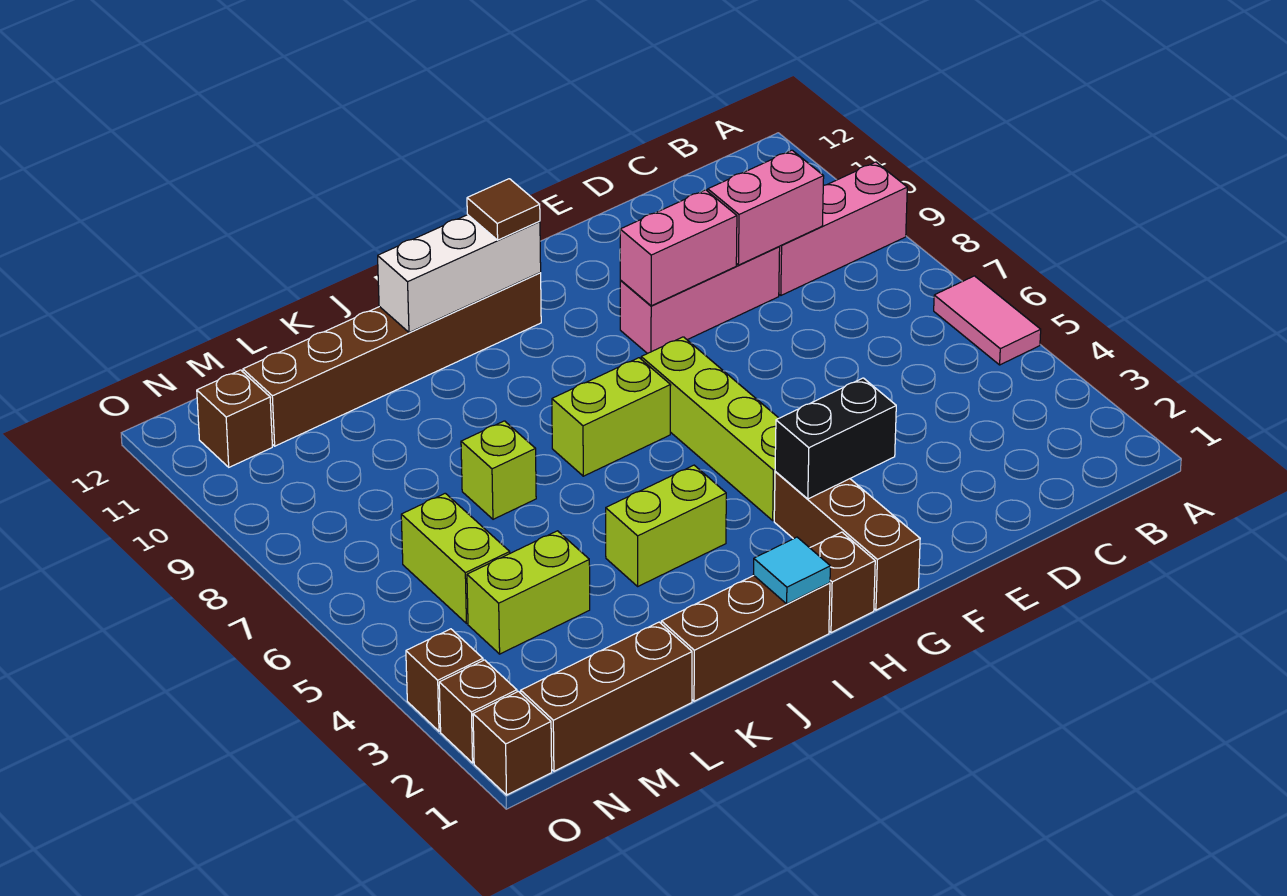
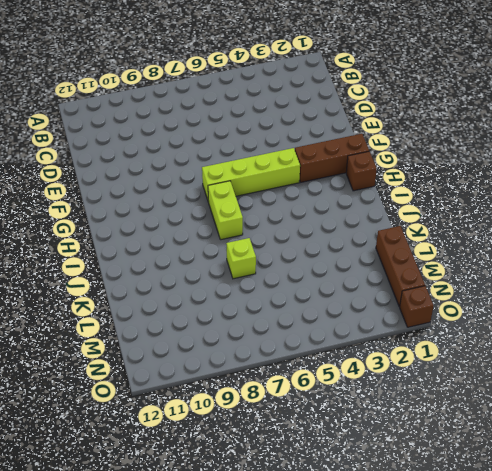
none -> pink 1x2 tile [934,276,1041,365]
none -> pink 1x3 brick [779,162,907,295]
none -> pink 1x3 brick [620,247,780,354]

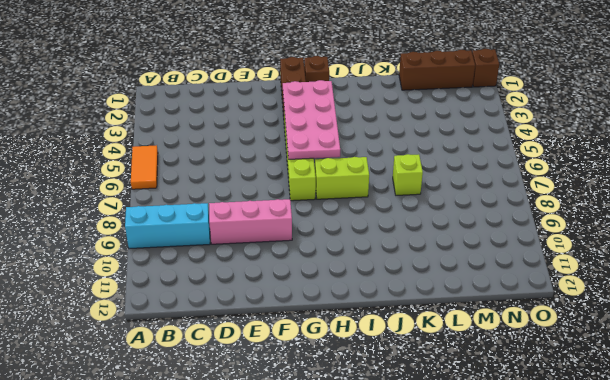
orange 1x2 tile [131,145,158,189] -> pink 1x2 tile [934,276,1041,365]
cyan 1x3 brick [125,203,210,249] -> pink 1x3 brick [779,162,907,295]
pink 2x4 plate [283,80,340,159] -> black 1x2 brick [775,378,896,499]
none -> brown 1x6 brick [243,273,541,446]
none -> brown 1x3 brick [661,576,830,701]
none -> lime 1x2 brick [606,465,726,586]

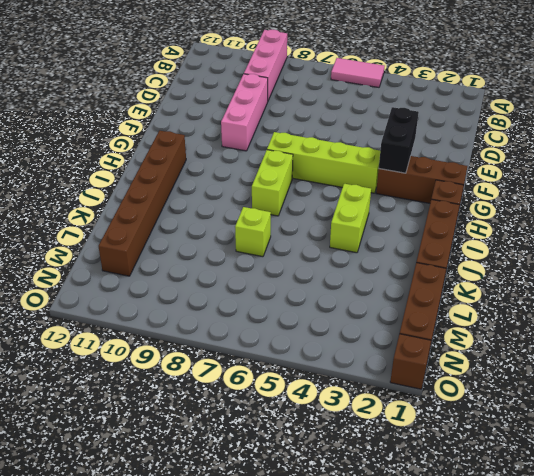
none -> lime 1x2 brick [467,531,590,654]
none -> lime 1x2 brick [401,493,510,624]
none -> brown 1x1 brick [197,370,272,467]

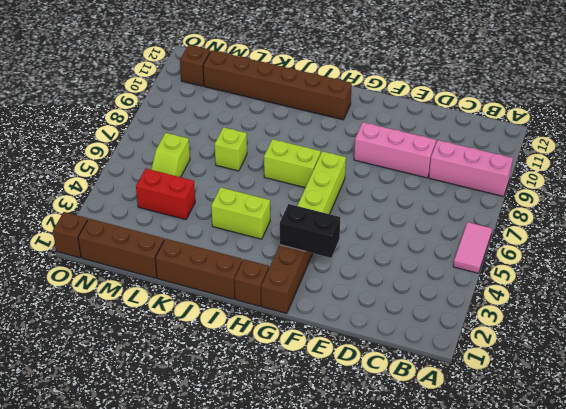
red 1x2 brick [136,169,195,220] -> lime 1x2 brick [467,531,590,654]
lime 1x2 slope [151,133,190,177] -> lime 1x2 brick [401,493,510,624]
none -> brown 1x1 brick [439,660,517,763]
none -> brown 1x1 brick [406,629,483,731]
none -> pink 1x2 brick [708,150,824,265]

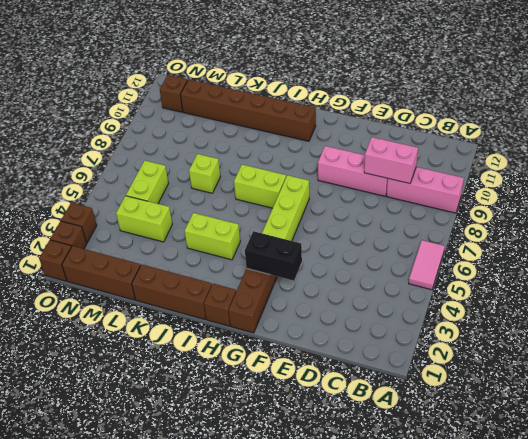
none -> pink 1x2 brick [620,190,737,306]
none -> white 1x3 brick [378,215,541,333]
none -> cyan 1x1 tile [753,537,830,604]

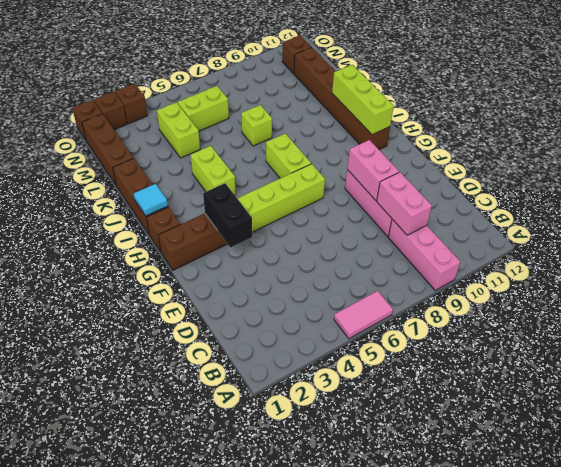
lime 1x3 brick [332,65,394,135] -> white 1x3 brick [378,215,541,333]
none -> brown 1x1 tile [467,179,540,240]

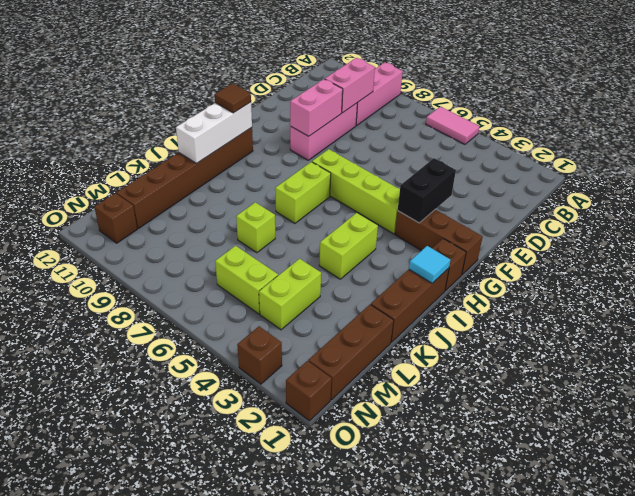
none -> brown 1x1 brick [439,660,517,763]

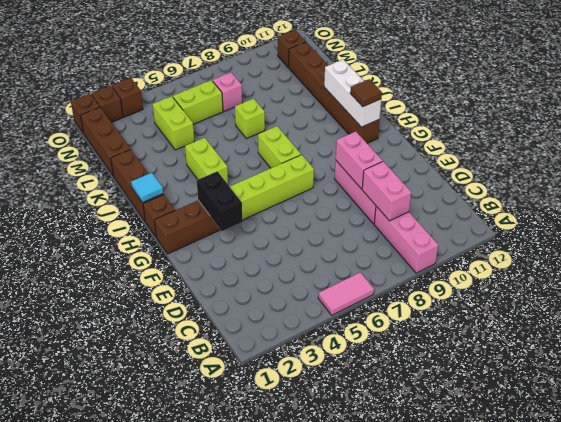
pink 1x1 brick [213,72,242,111] -> none

